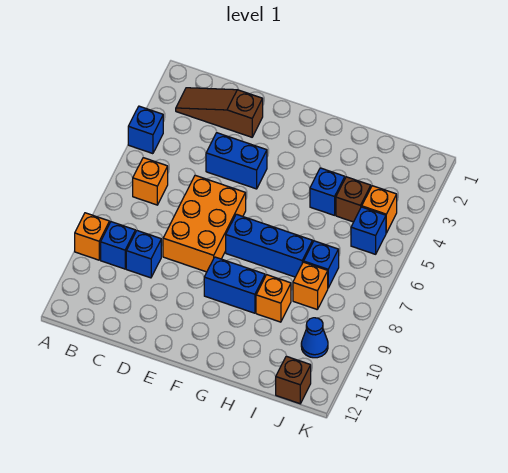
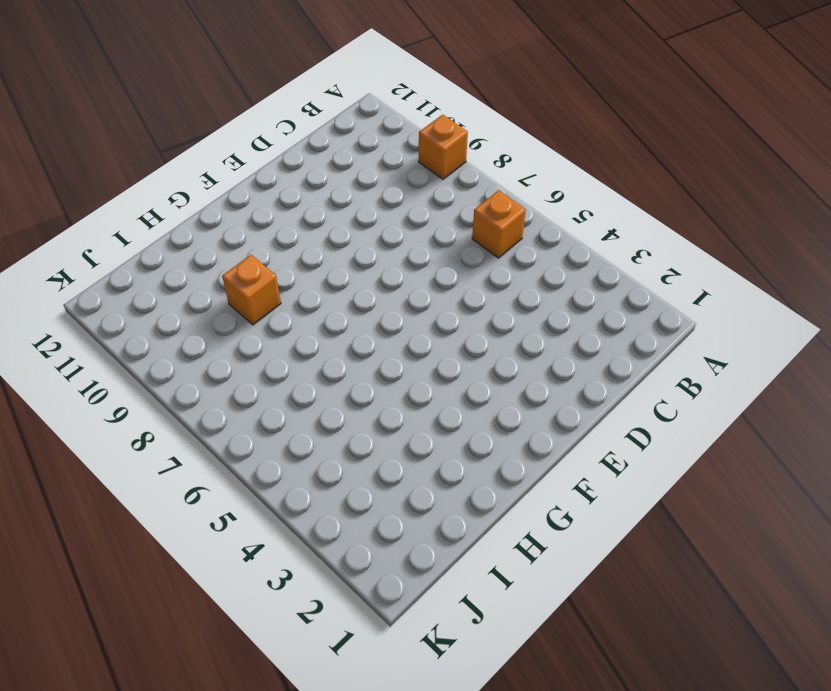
none -> blue 1x1 brick [128,106,163,154]
none -> brown 1x3 slope [176,88,263,137]
none -> blue 1x1 brick [101,222,135,269]

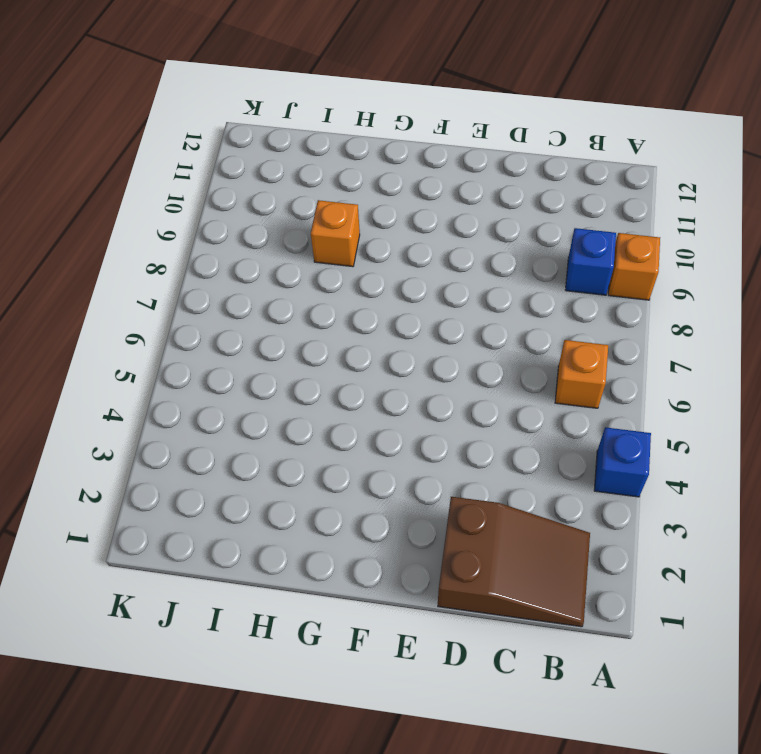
brown 2x3 slope [438,497,590,627] -> brown 1x3 slope [176,88,263,137]
none -> blue 1x1 brick [126,231,161,278]
none -> blue 1x2 brick [206,133,267,189]
none -> orange 2x3 brick [163,175,246,272]

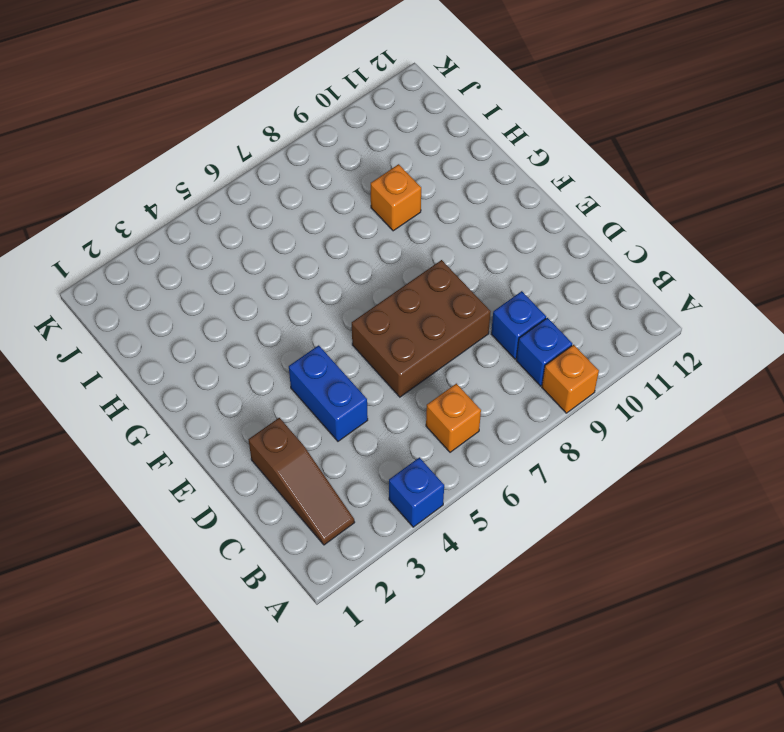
brown 2x3 brick [352,260,491,397] -> orange 2x3 brick [163,175,246,272]
none -> blue 1x3 brick [226,214,313,277]
none -> blue 1x2 brick [204,257,265,313]
none -> blue 1x1 brick [310,168,345,215]

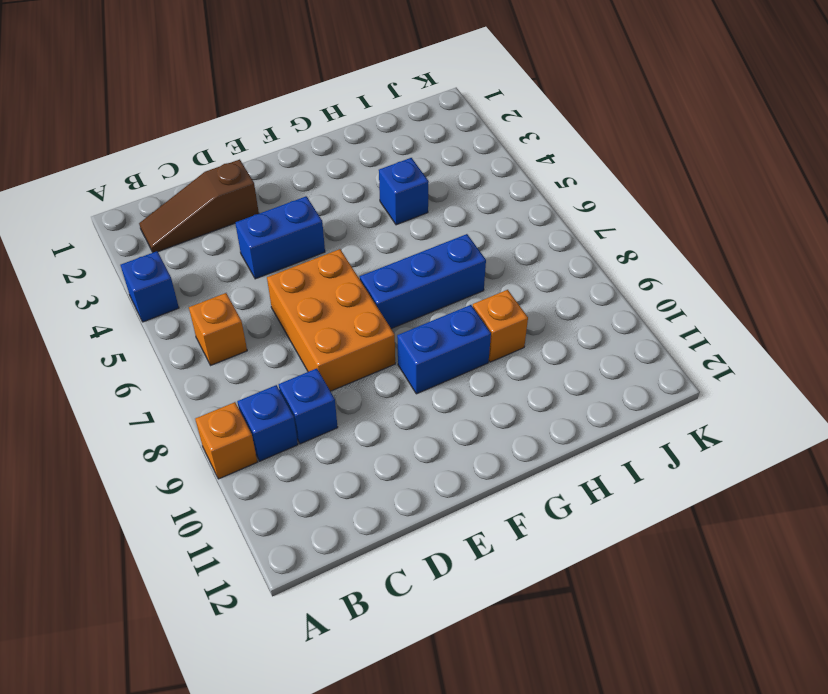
none -> brown 1x1 brick [336,177,371,222]
none -> blue 1x1 brick [304,241,339,288]
none -> orange 1x1 brick [293,262,328,309]

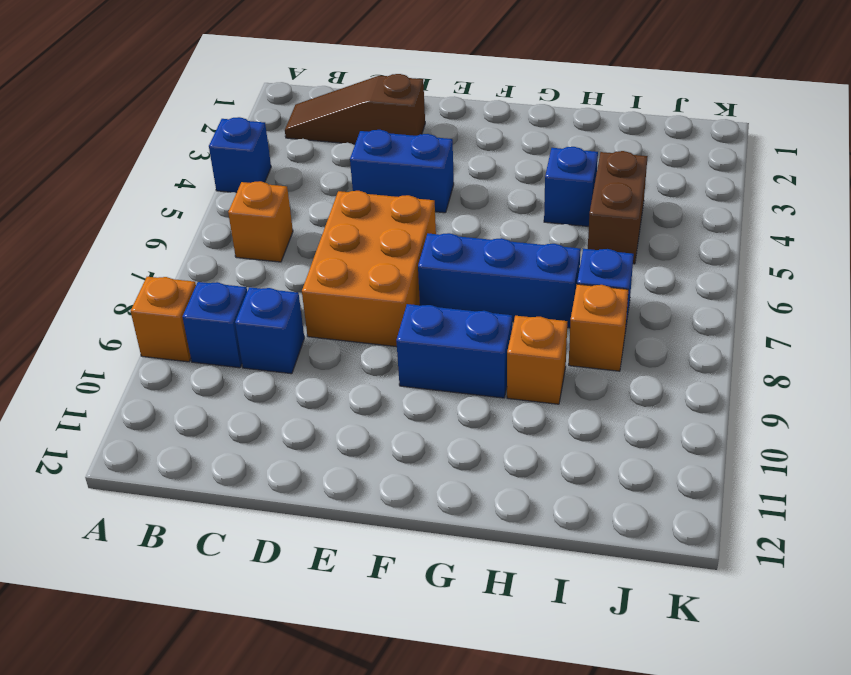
brown 1x2 brick [588,151,648,264] -> brown 1x1 brick [336,177,371,222]
none -> orange 1x1 brick [362,186,397,233]
none -> blue 1x1 brick [351,207,386,254]
none -> blue 1x1 cone [301,318,328,358]

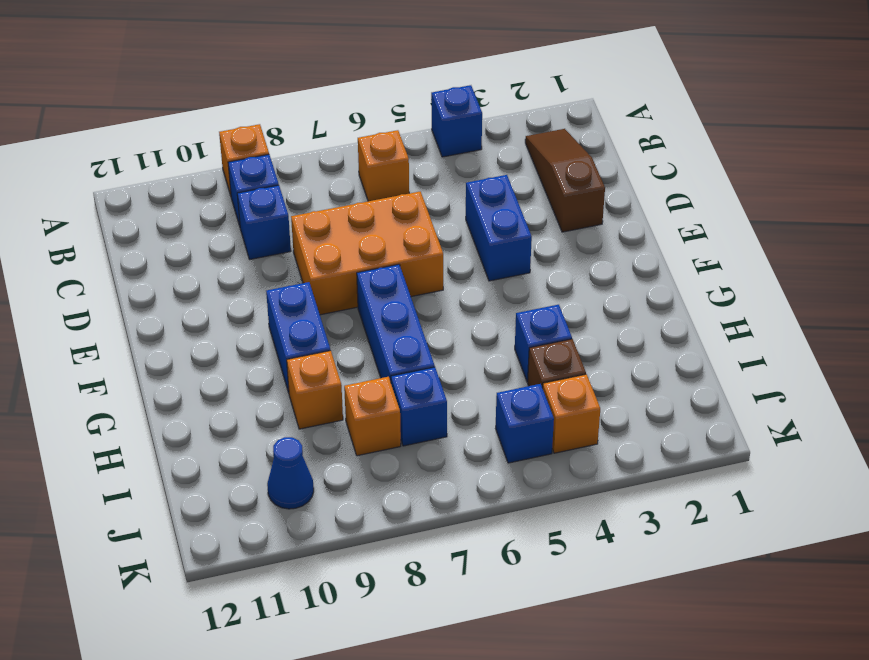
none -> brown 1x1 brick [276,356,311,404]

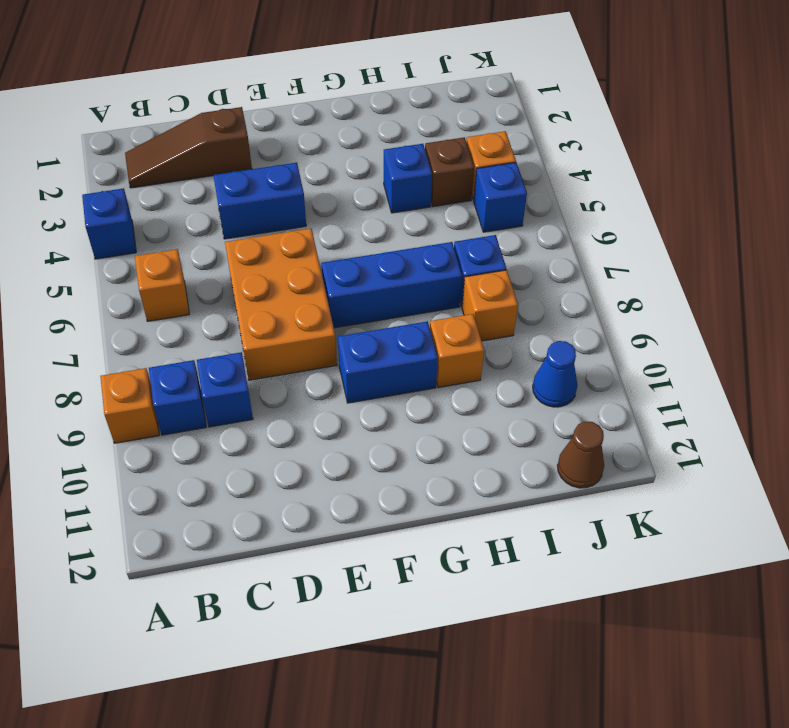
brown 1x1 cone [557,422,604,488] -> brown 1x1 brick [276,356,311,404]

